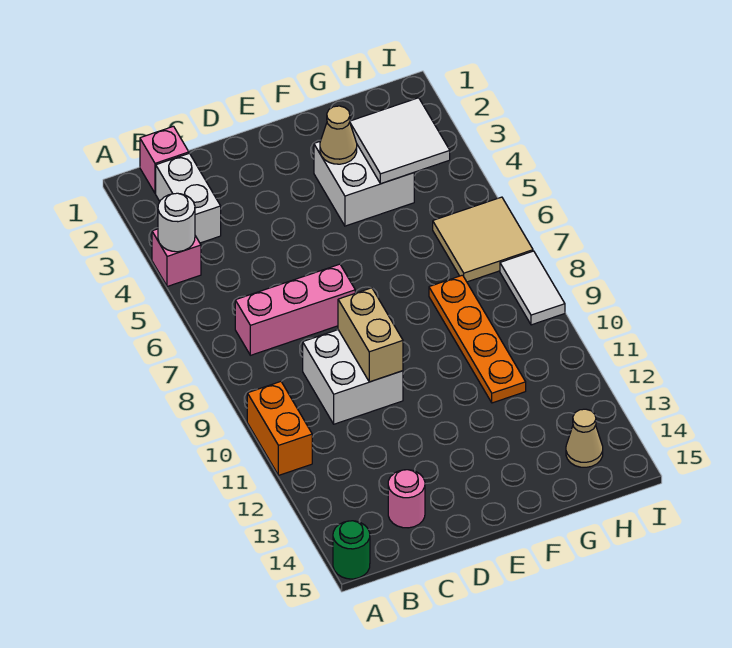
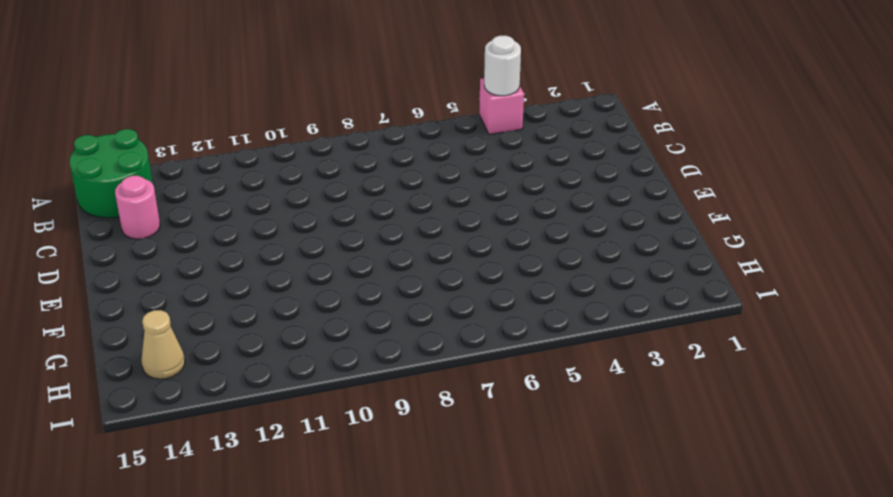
green 2x2 round brick [69,129,153,218] -> green 1x1 round brick [333,521,370,579]
none -> orange 1x2 brick [247,382,312,475]
none -> pink 1x1 brick [140,126,189,193]
none -> white 1x2 brick [156,153,221,243]

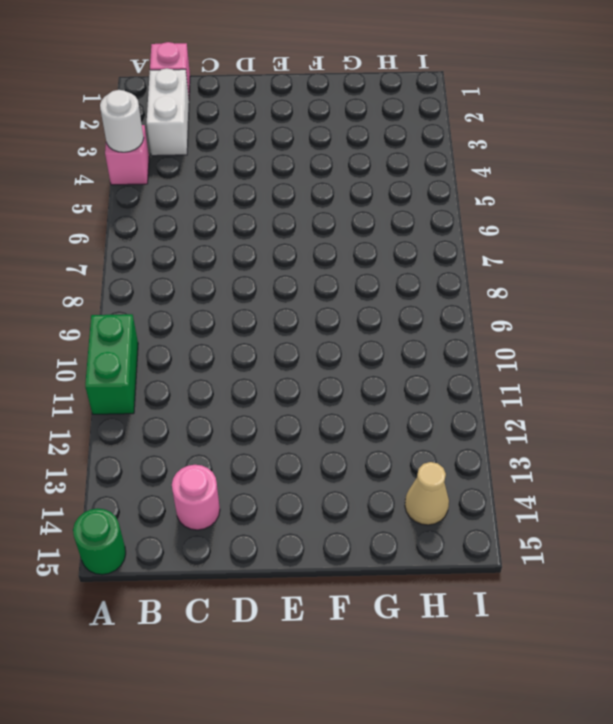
green 1x2 brick [85,314,138,414] -> orange 1x2 brick [247,382,312,475]
none -> pink 1x3 brick [235,264,355,355]
none -> white 2x2 brick [303,330,403,424]
none -> white 2x2 brick [314,142,414,226]

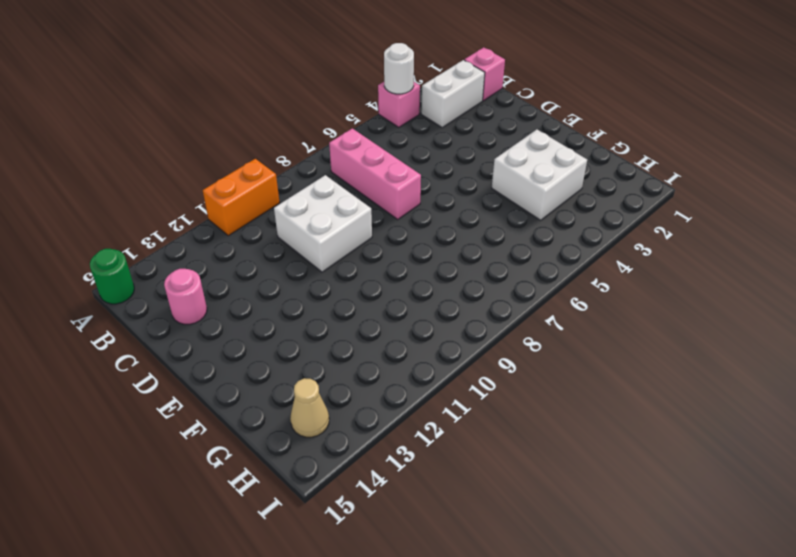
none -> orange 1x4 plate [429,275,526,403]
none -> tan 2x2 tile [433,197,533,282]
none -> white 1x2 tile [500,251,565,325]

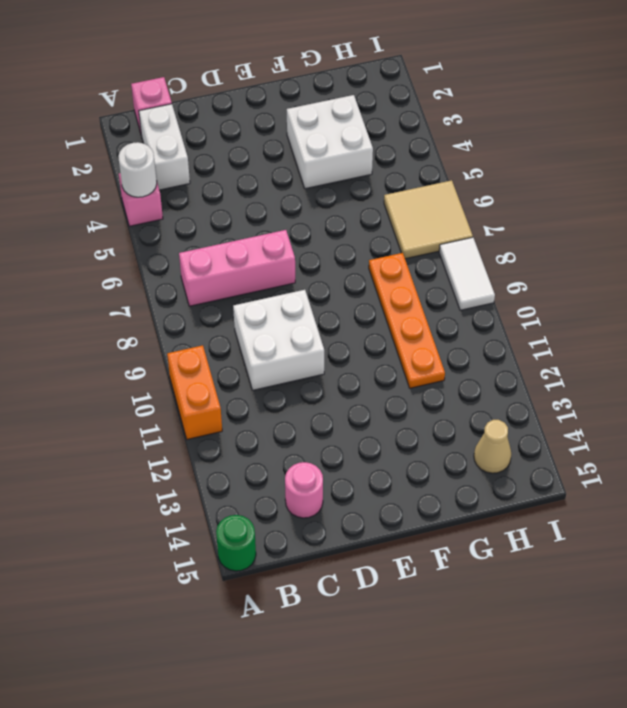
none -> tan 1x2 brick [338,288,403,382]
none -> tan 1x1 cone [320,106,357,164]
none -> white 2x2 tile [350,98,450,184]

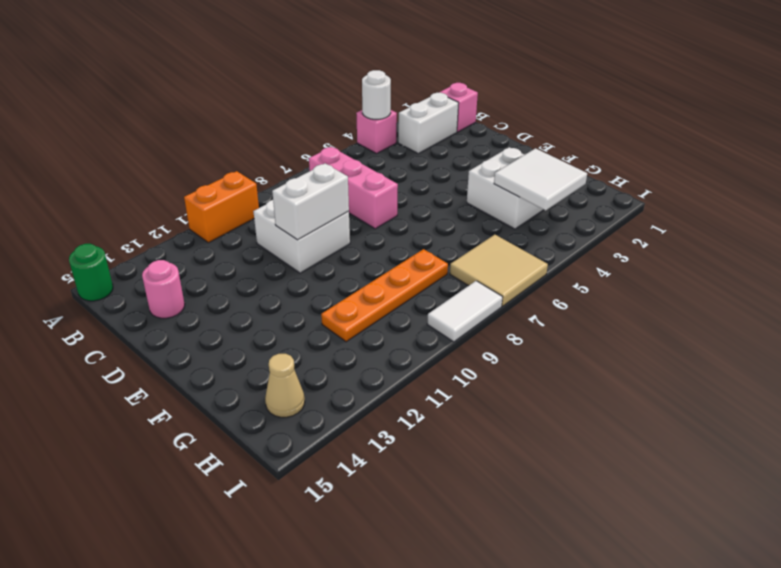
white 1x2 brick [272,163,349,240] -> tan 1x2 brick [338,288,403,382]
none -> tan 1x1 cone [320,106,357,164]

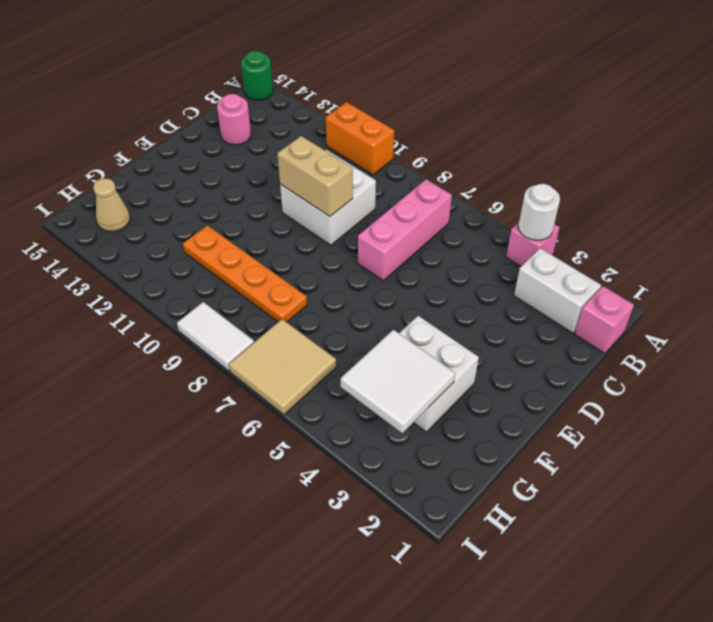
none -> tan 1x1 cone [320,106,357,164]

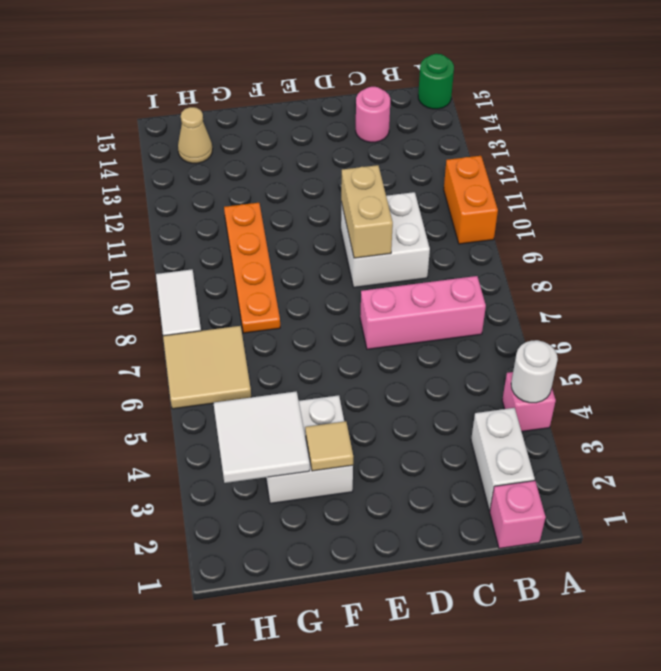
tan 1x1 tile [305,421,353,471] -> tan 1x1 cone [320,106,357,164]

